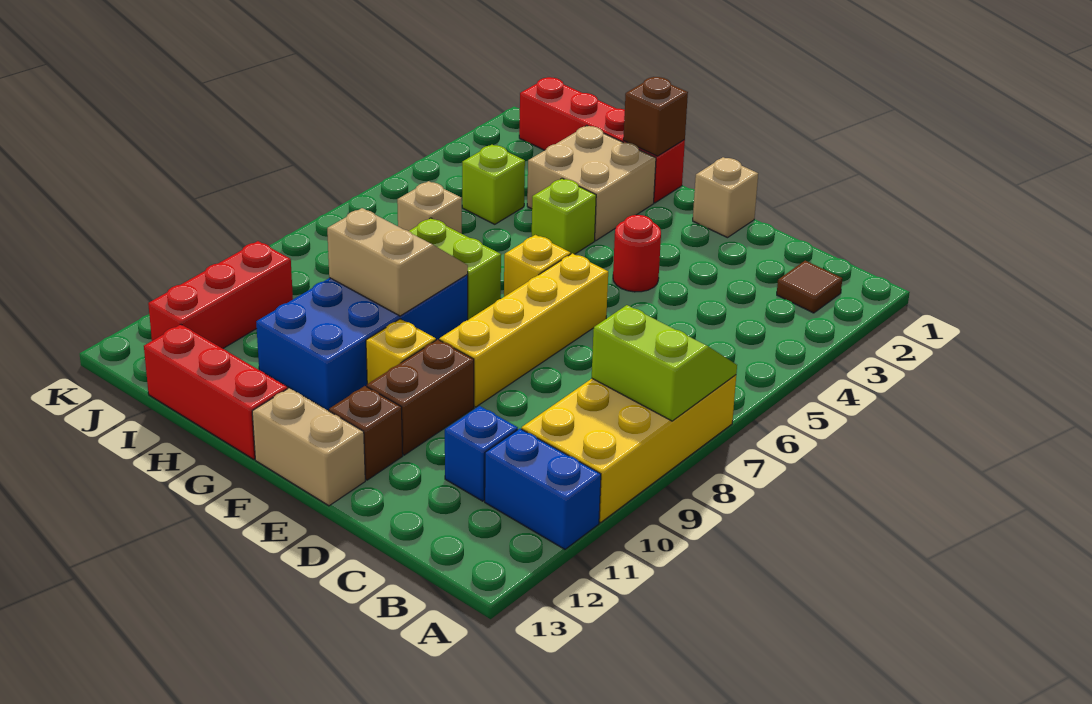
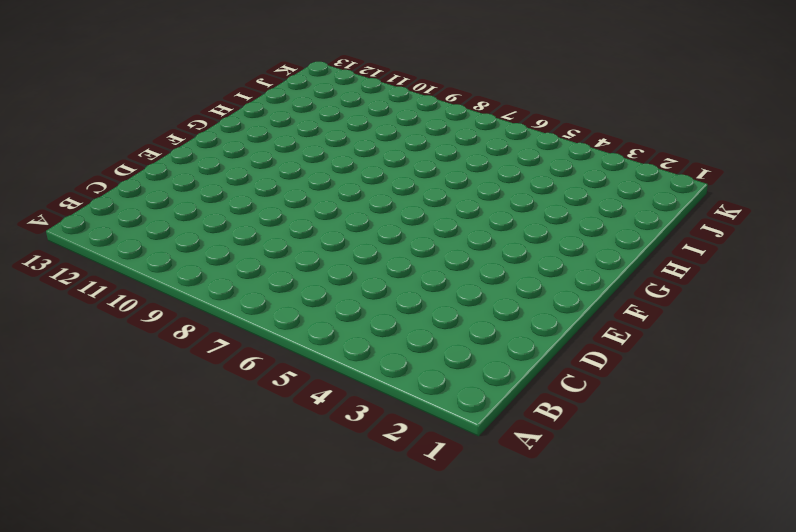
none -> yellow 2x4 brick [521,375,736,523]
none -> blue 1x2 brick [485,429,601,549]
none -> brown 1x1 tile [777,261,842,313]

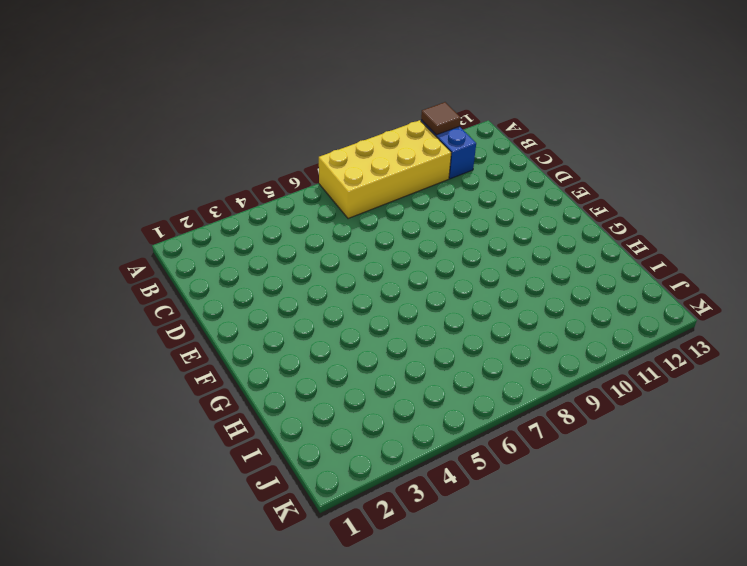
brown 1x1 tile [421,102,461,135] -> brown 1x1 tile moved to [777,261,842,313]
none -> blue 1x1 brick [445,406,518,501]
none -> tan 1x1 brick [693,157,758,238]
none -> red 1x1 round brick [613,215,661,292]

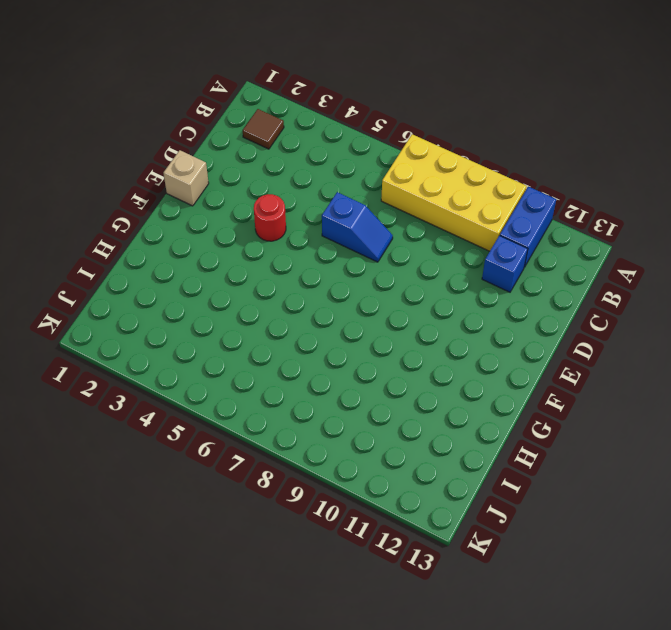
blue 1x2 slope [322,192,393,262] -> none
none -> yellow 1x4 brick [439,253,608,407]
none -> brown 1x2 brick [367,339,474,455]
none -> brown 1x1 brick [329,386,403,480]

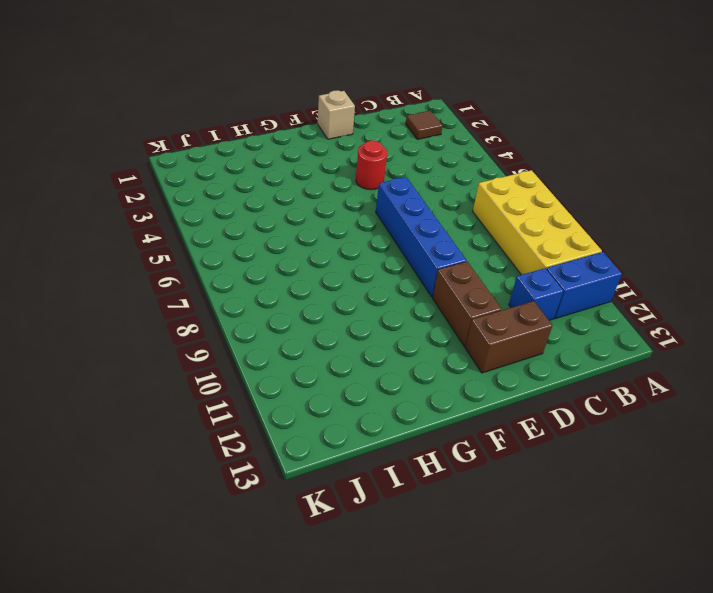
brown 1x2 brick [465,301,552,373] -> brown 1x1 brick [329,386,403,480]
blue 1x4 brick [376,177,467,297] -> yellow 1x4 brick [439,253,608,407]
none -> tan 1x2 brick [252,388,365,506]
none -> yellow 1x1 brick [504,235,571,297]
none -> yellow 1x1 brick [366,319,436,384]

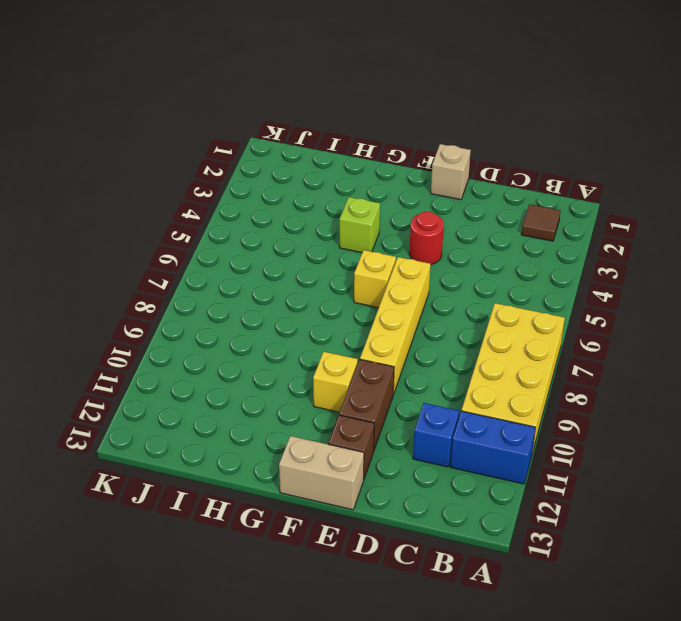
none -> red 1x4 brick [519,77,685,203]
none -> tan 2x2 brick [527,126,656,241]
none -> lime 1x2 brick [409,218,501,320]

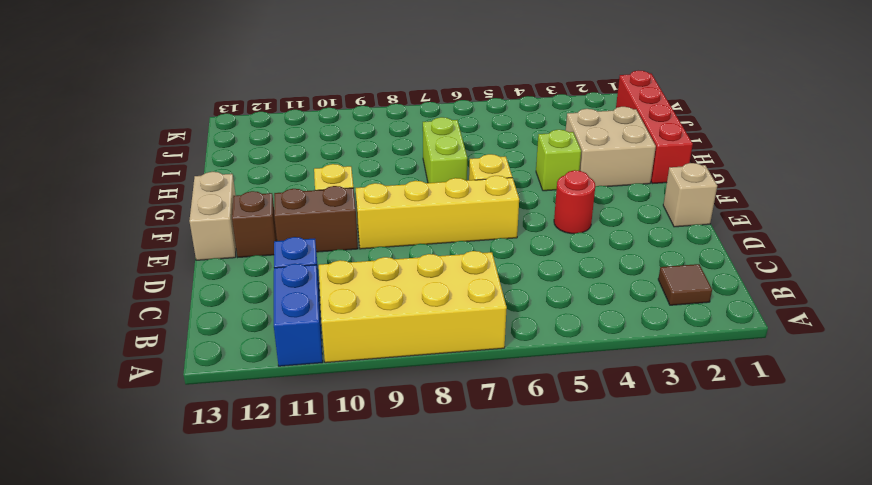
none -> blue 2x4 brick [256,275,468,411]
none -> red 1x3 brick [144,324,288,459]
none -> lime 1x1 brick [462,145,525,224]

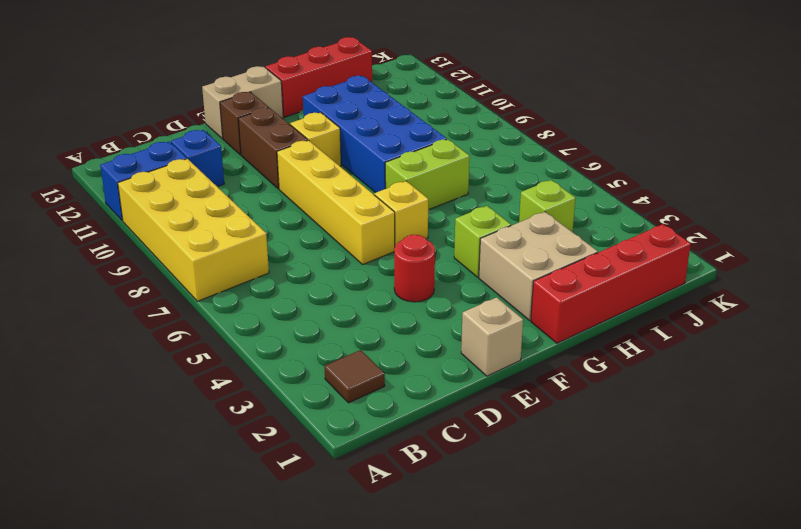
none -> tan 1x1 brick [397,181,462,234]
none -> red 1x3 brick [148,241,293,349]
none -> lime 2x2 slope [592,305,737,421]

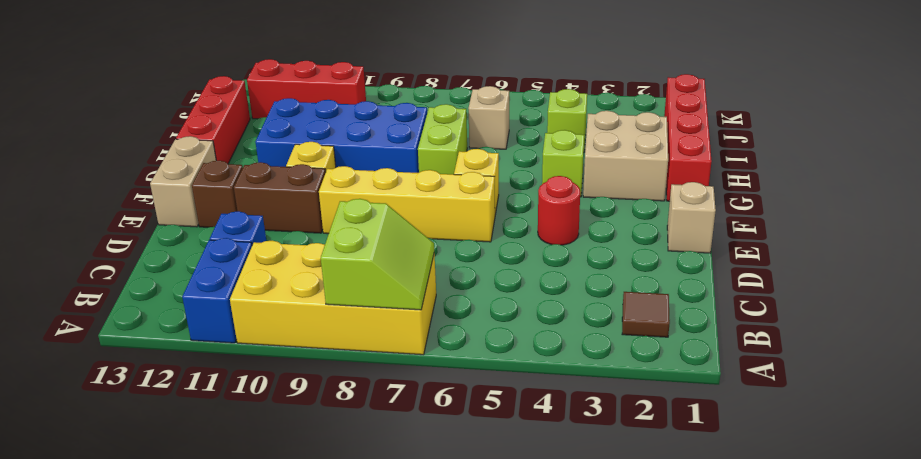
none -> brown 1x1 brick [623,77,688,156]
none -> tan 2x2 slope [327,208,468,316]

